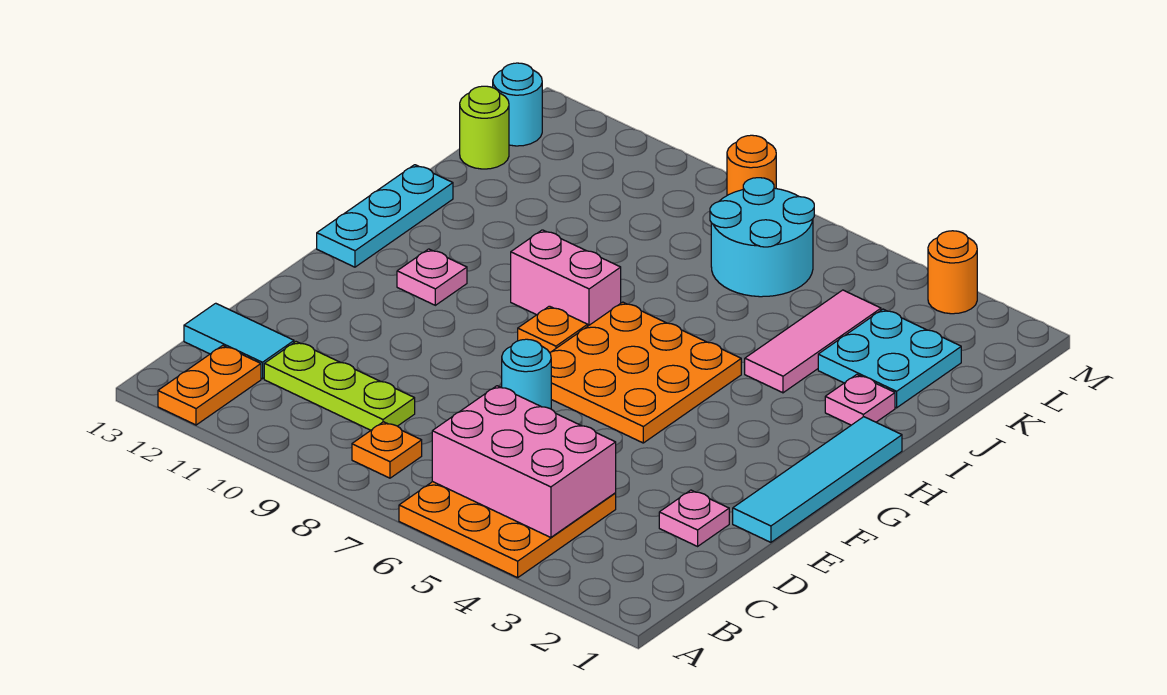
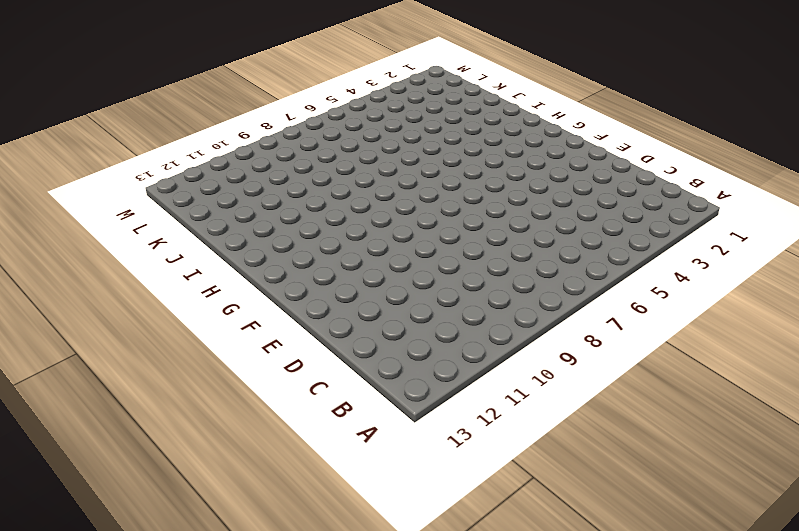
none -> orange 3x3 plate [399,482,616,578]
none -> orange 1x2 plate [158,345,261,425]
none -> orange 1x1 plate [352,422,422,478]

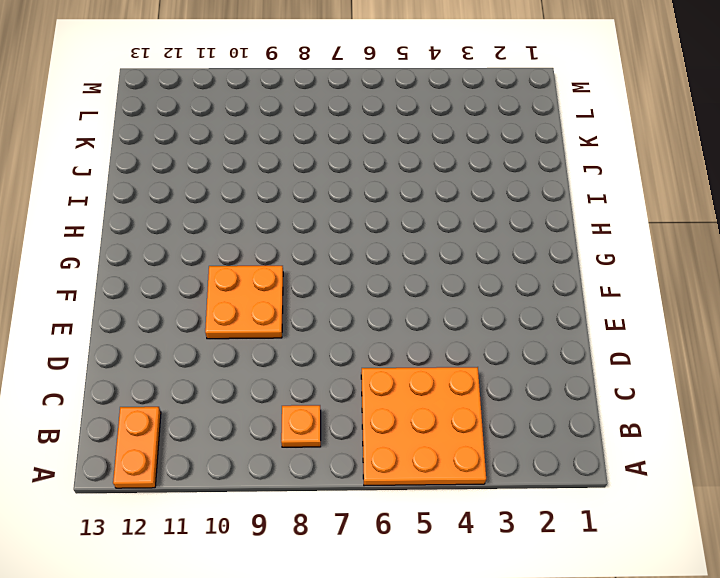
orange 2x2 plate [205,266,283,339] -> none
none -> lime 1x3 plate [264,342,415,430]
none -> cyan 1x2 tile [184,303,294,379]
none -> pink 1x1 plate [659,490,729,546]

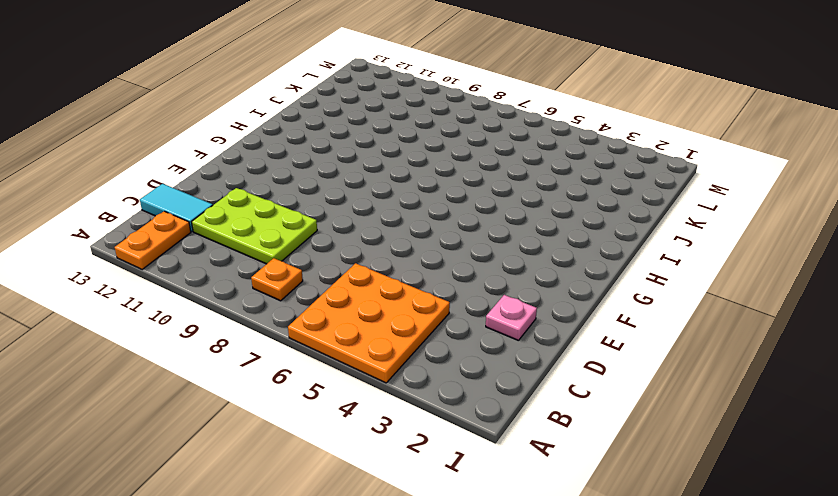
lime 2x3 plate [192,188,317,264] -> lime 1x3 plate [264,342,415,430]
none -> cyan 1x4 tile [733,417,902,542]
none -> cyan 1x1 round brick [502,339,551,409]
none -> orange 3x3 plate [550,302,741,443]

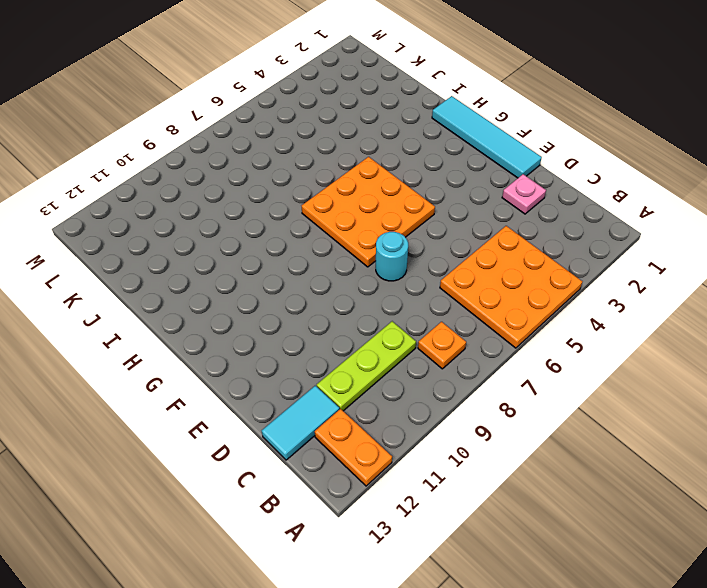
none -> orange 1x1 plate [518,306,588,352]
none -> pink 1x1 plate [397,249,467,305]
none -> cyan 1x3 plate [317,165,453,267]

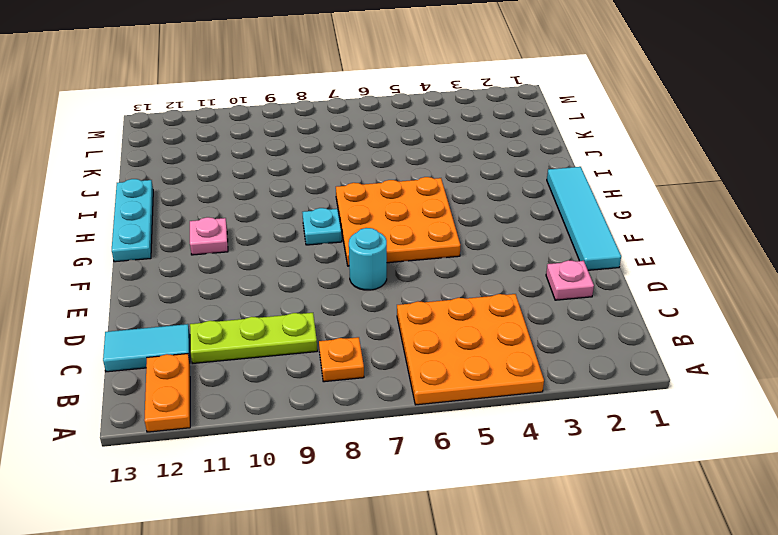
cyan 1x1 plate [302,208,342,245] -> orange 1x1 plate [518,306,588,352]
none -> pink 1x2 brick [511,230,621,326]
none -> pink 1x1 plate [825,375,895,425]
none -> pink 1x3 tile [745,290,881,393]

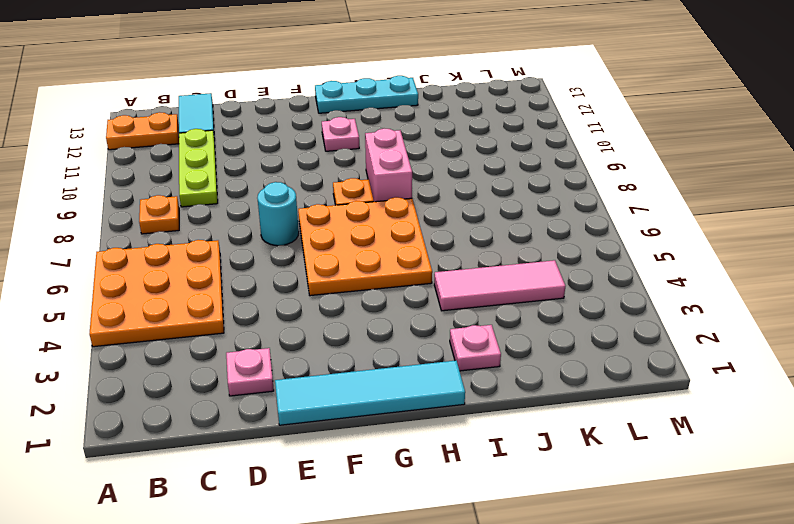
none -> cyan 2x2 plate [818,309,961,408]
none -> cyan 2x2 round brick [710,178,814,297]
none -> lime 1x1 round brick [460,86,509,169]

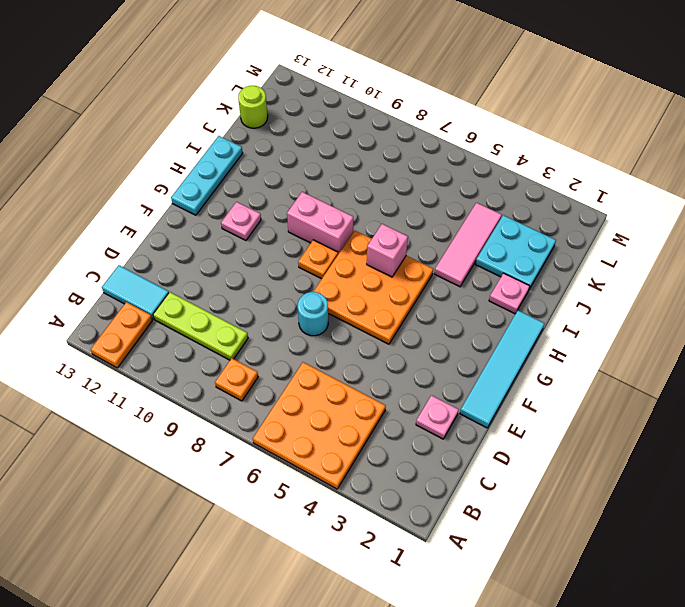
pink 1x1 brick [367,224,408,277] -> none
none -> cyan 2x2 round brick [710,178,814,297]
none -> cyan 1x1 round brick [493,63,542,146]
none -> orange 1x1 round brick [928,231,977,314]

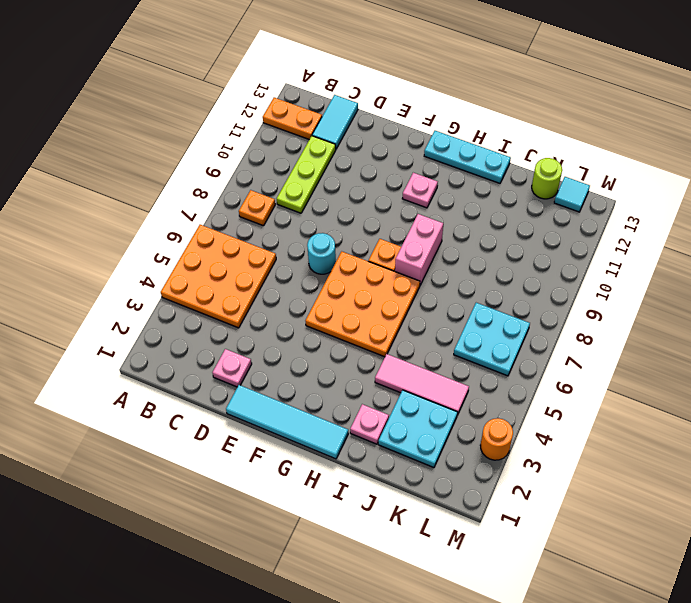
cyan 2x2 plate [454,303,530,376] -> cyan 2x2 round brick [710,178,814,297]
cyan 1x1 tile [554,177,590,212] -> cyan 1x1 round brick [493,63,542,146]
none -> orange 1x1 round brick [727,135,776,195]
none -> pink 2x3 brick [432,386,616,538]

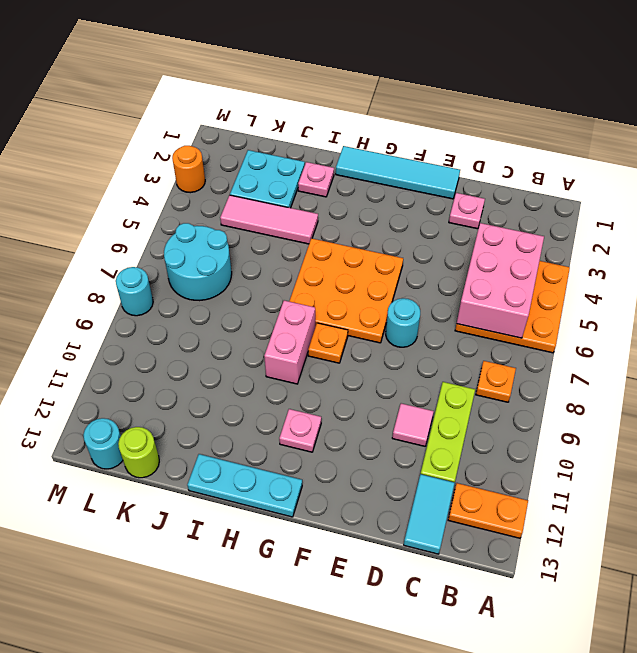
pink 1x1 tile [392,403,434,446] -> none
cyan 1x1 round brick [116,267,153,316] -> orange 1x1 round brick [727,135,776,195]

